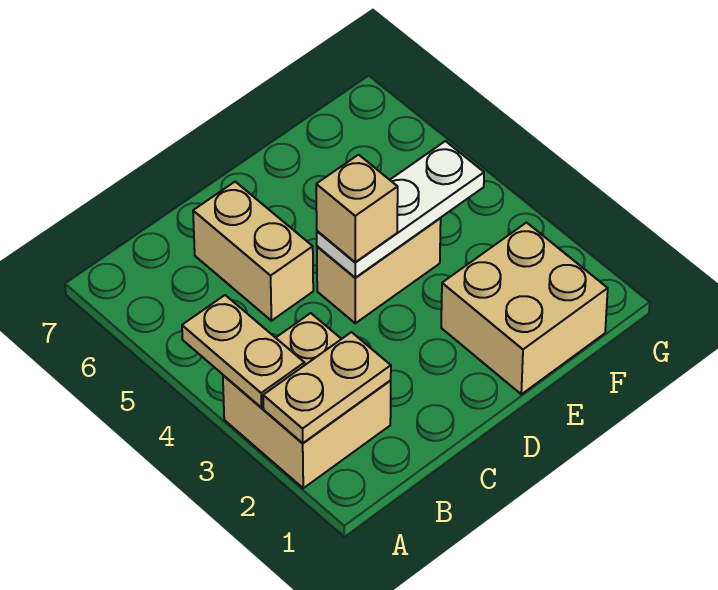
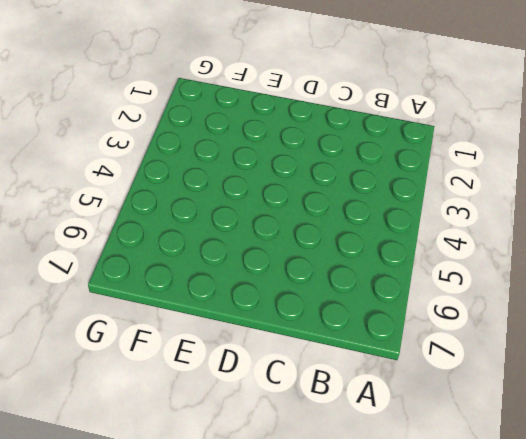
none -> tan 2x2 brick [223,313,391,488]
none -> tan 1x2 brick [193,182,313,321]

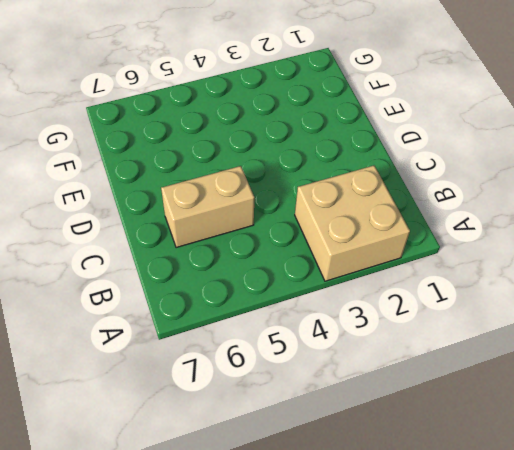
none -> tan 1x2 brick [317,218,441,323]
none -> tan 2x2 brick [441,223,608,394]

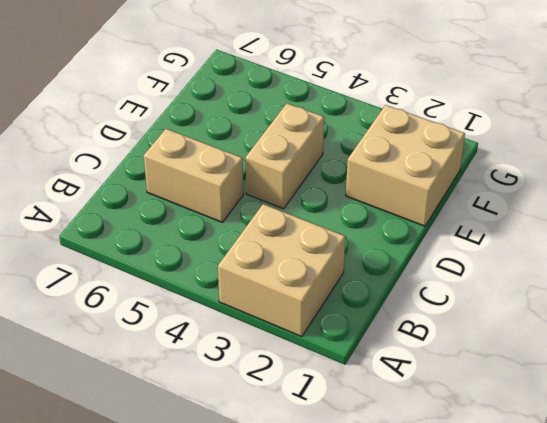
none -> tan 1x2 plate [263,332,391,443]
none -> tan 1x2 plate [182,295,305,408]

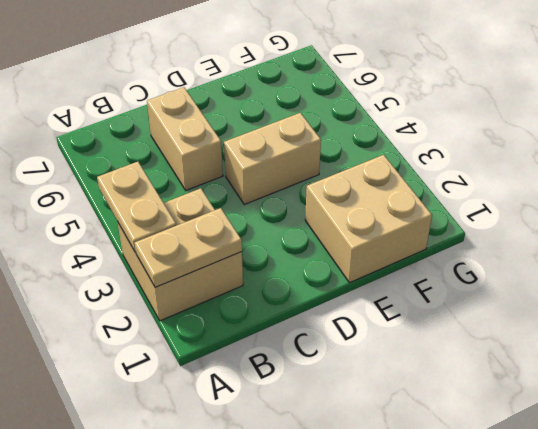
none -> white 1x3 plate [317,141,484,278]
none -> tan 1x1 brick [316,155,398,262]

